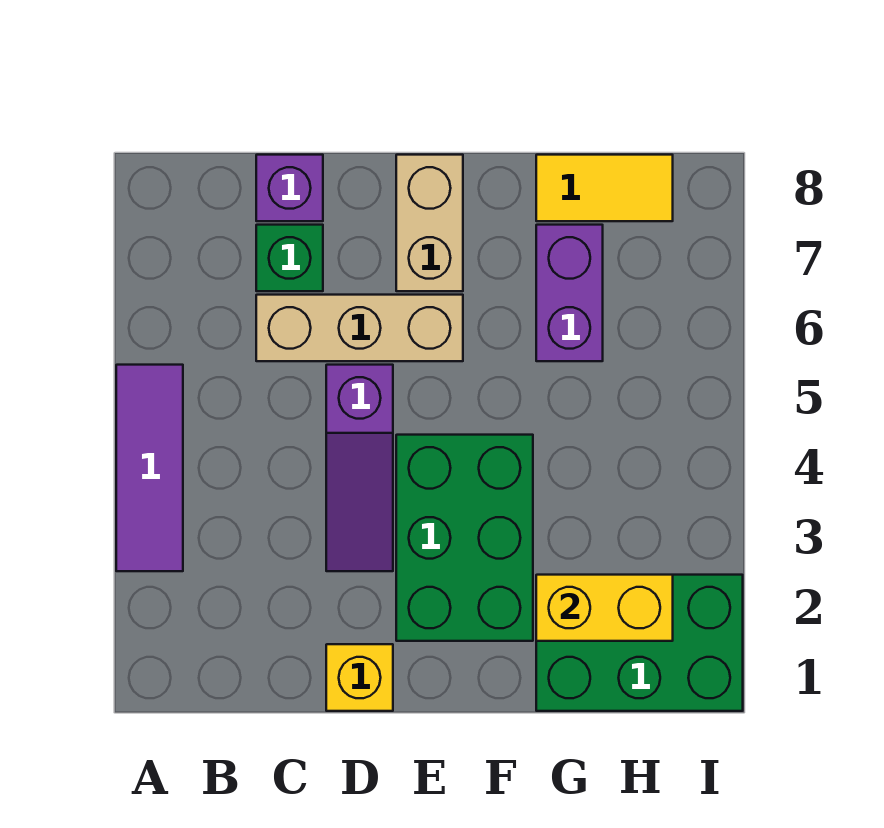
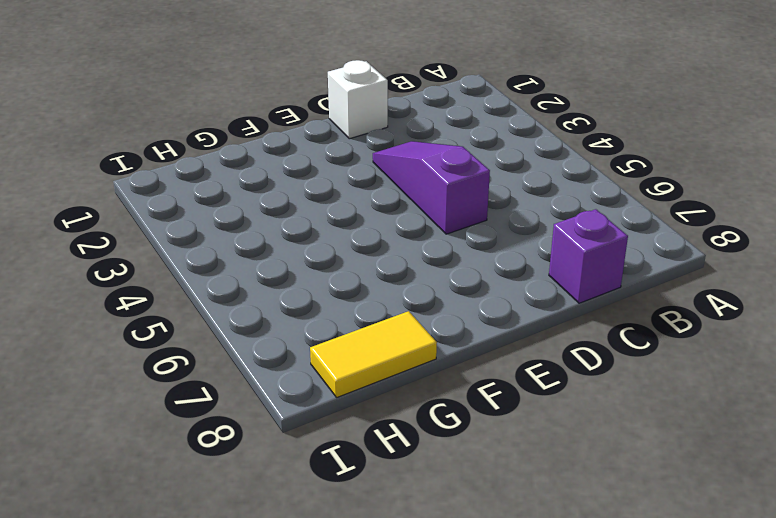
white 1x1 brick [328,60,388,139] -> yellow 1x1 brick [326,644,393,711]
none -> purple 1x3 tile [116,365,183,571]
none -> tan 1x3 brick [256,295,463,361]
none -> green 1x1 brick [256,225,323,291]

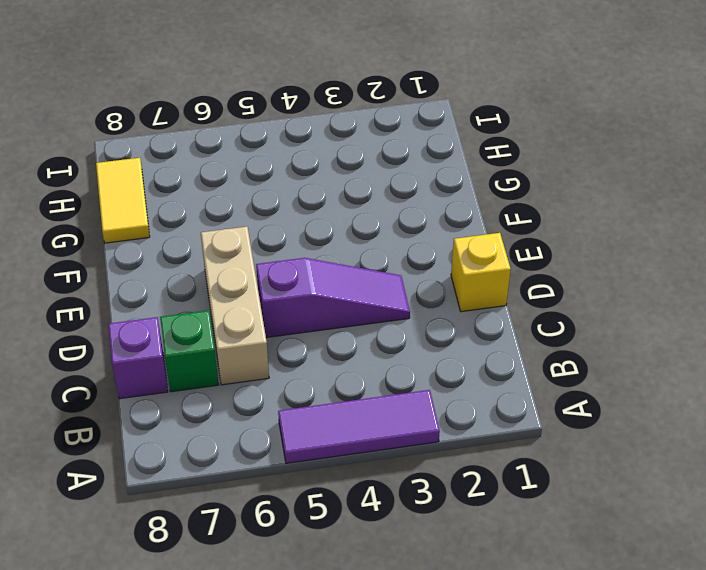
none -> green 2x3 brick [396,435,533,641]
none -> tan 1x2 brick [396,155,463,291]
none -> green 2x3 brick [536,575,743,711]

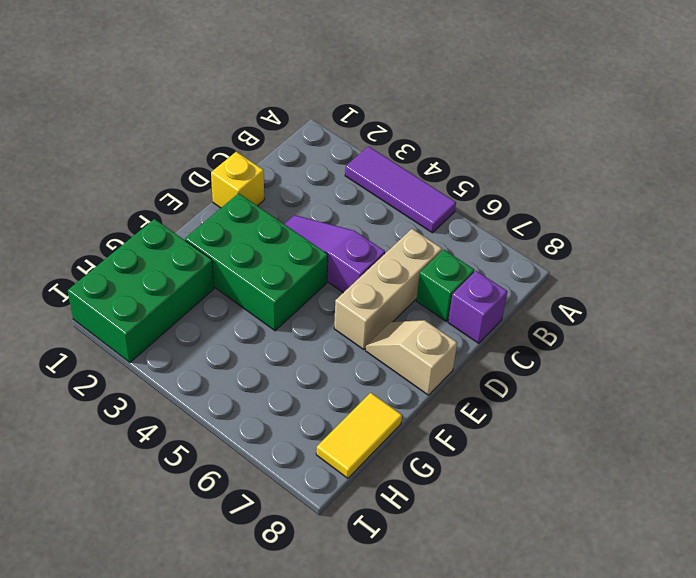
tan 1x2 slope [366,320,457,395] -> tan 1x2 brick [396,155,463,291]
none -> purple 1x2 brick [536,225,603,361]
none -> yellow 1x2 brick [536,575,673,641]

